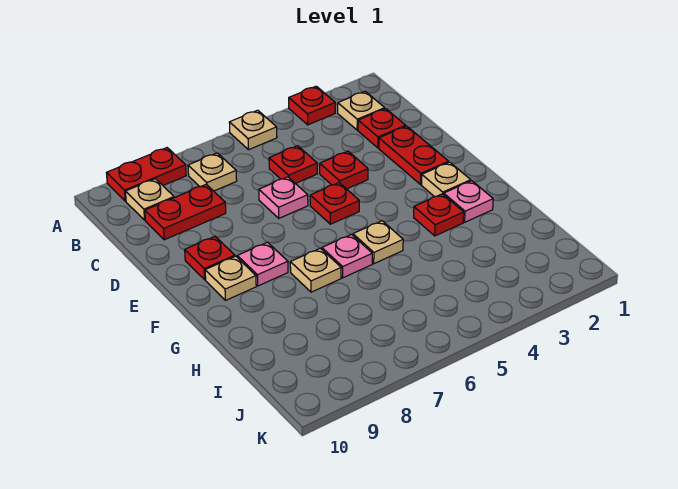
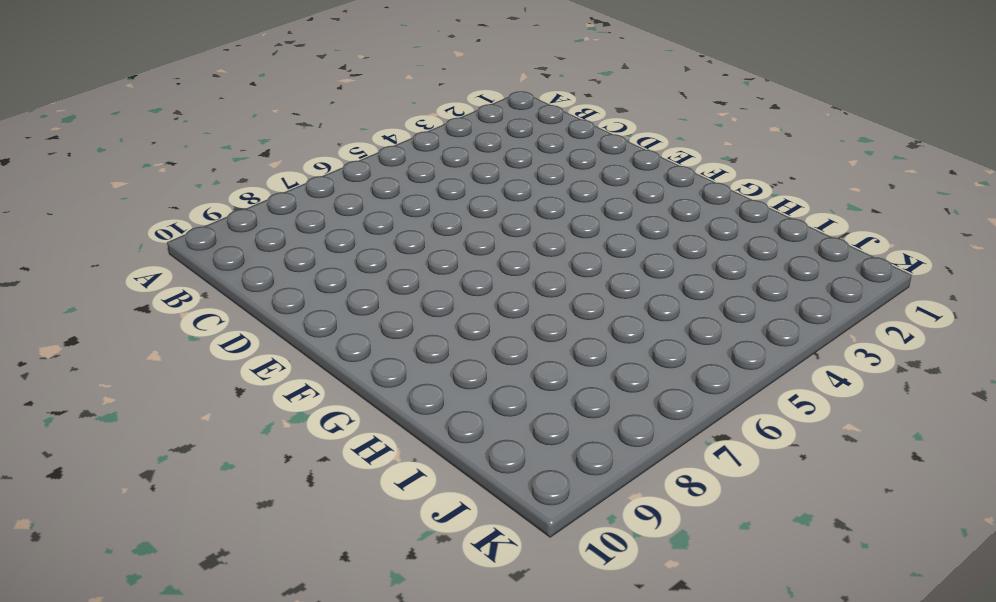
none -> red 1x1 plate [289,86,335,125]
none -> tan 1x1 plate [229,110,277,150]
none -> red 1x2 plate [107,148,186,201]

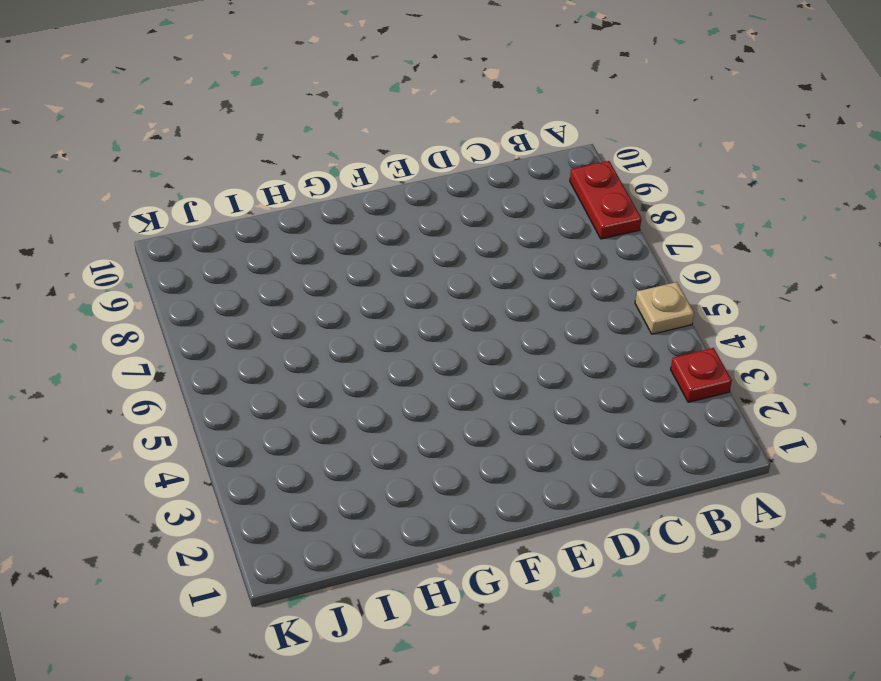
none -> tan 1x1 plate [338,91,385,130]
none -> tan 1x1 plate [188,153,237,191]
none -> tan 1x1 plate [125,179,174,220]

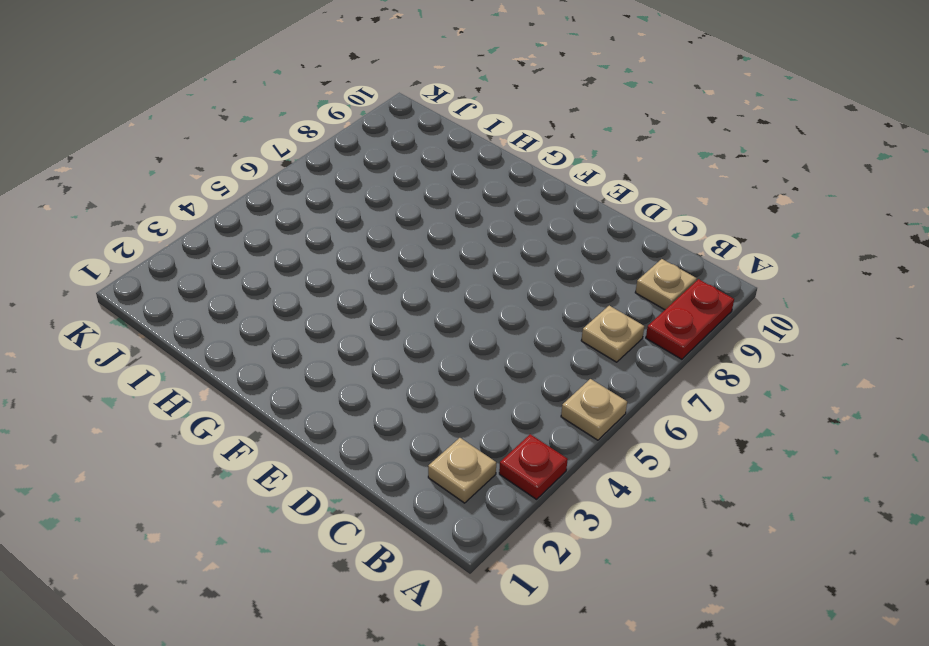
none -> red 1x1 plate [358,109,406,148]
none -> red 1x1 plate [269,146,317,184]
none -> red 1x2 plate [145,184,226,240]

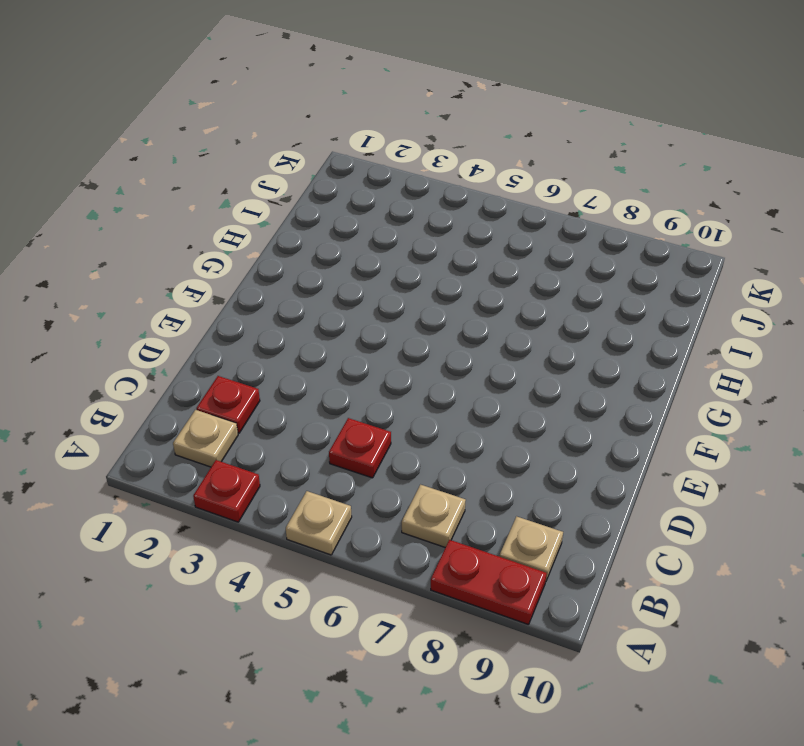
none -> red 1x2 plate [145,184,226,240]
none -> red 1x2 plate [379,126,449,184]
none -> red 1x1 plate [320,151,368,189]

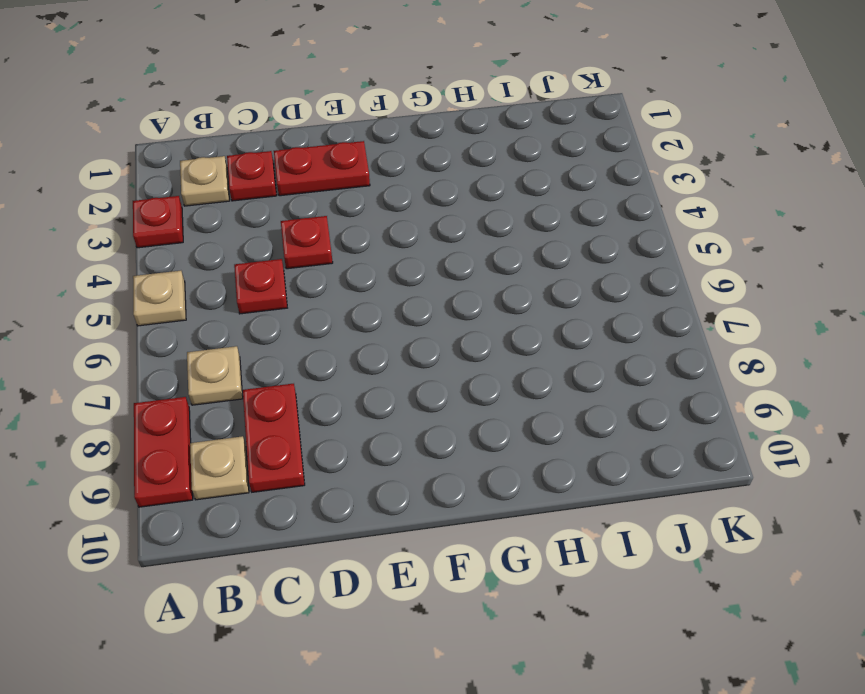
none -> pink 1x1 plate [259,177,308,218]
none -> red 1x1 plate [310,183,359,224]
none -> red 1x1 plate [185,237,235,280]

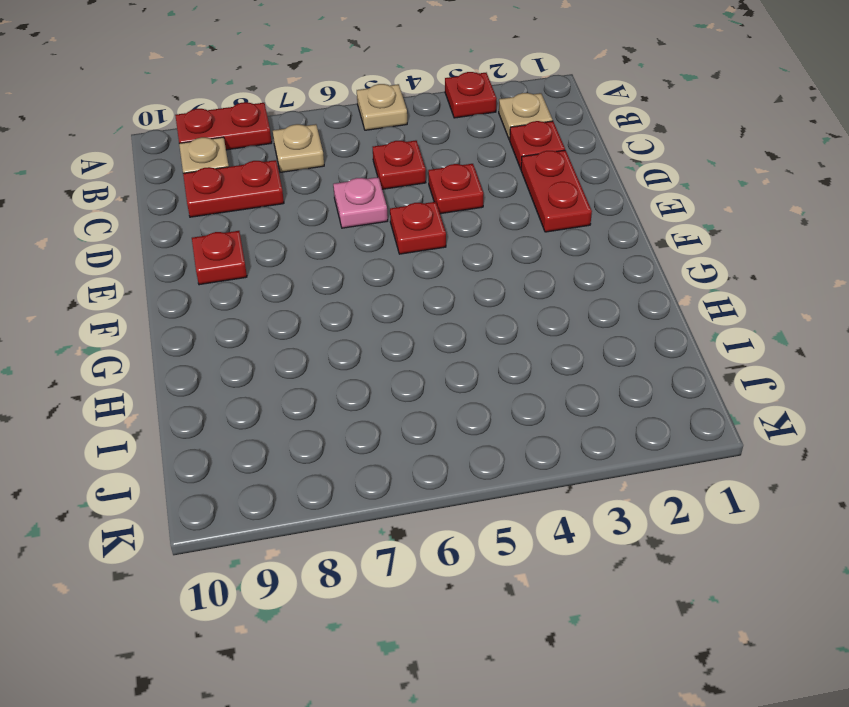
none -> tan 1x1 plate [421,162,471,197]
none -> pink 1x1 plate [237,242,288,286]
none -> tan 1x1 plate [205,256,256,300]

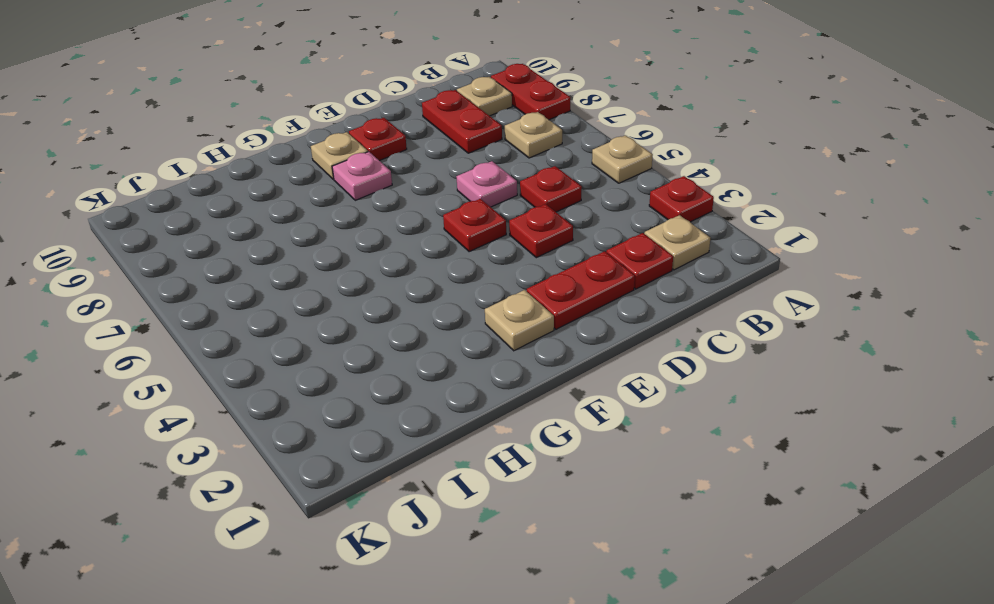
none -> pink 1x1 plate [444,181,493,222]
none -> red 1x1 plate [414,194,464,236]
none -> tan 1x1 plate [353,221,403,264]

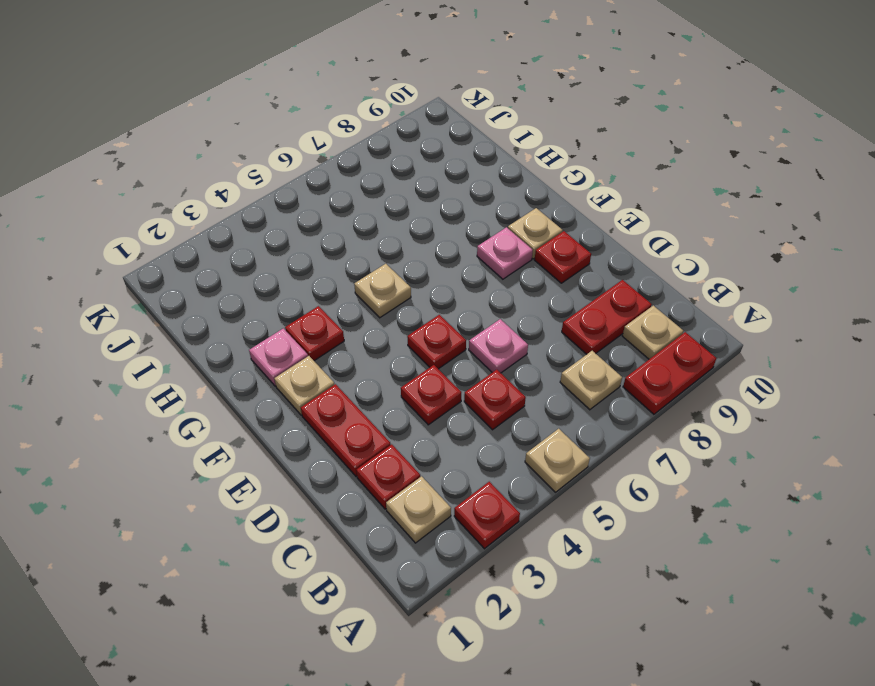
none -> pink 1x1 plate [322,234,372,278]
none -> tan 1x1 plate [290,248,341,292]

